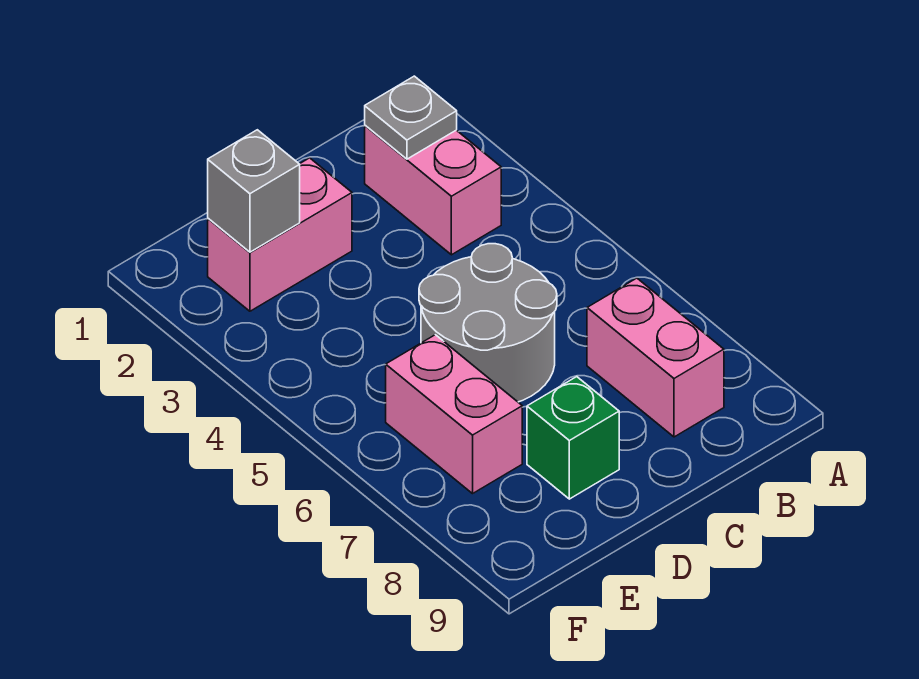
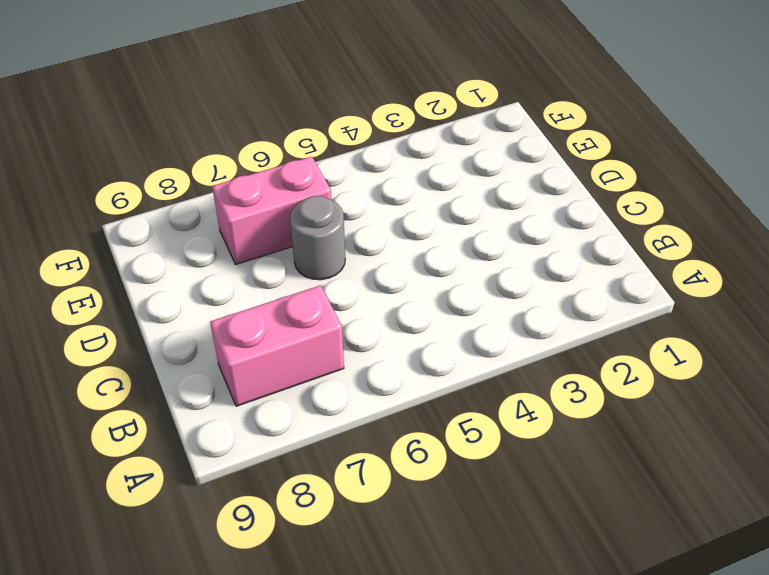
grey 1x1 round brick [290,196,345,280] -> grey 2x2 round brick [419,244,557,402]
none -> pink 1x2 brick [365,125,501,255]
none -> pink 1x2 brick [208,158,352,311]

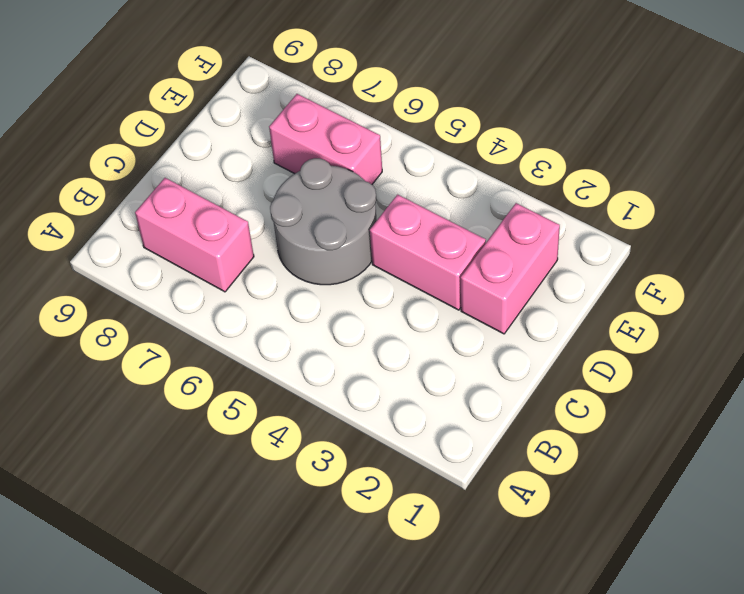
pink 1x2 brick [370,195,486,310] -> pink 1x2 brick moved to [365,125,501,255]
none -> green 1x1 brick [527,377,619,499]
none -> grey 1x1 plate [365,76,457,159]

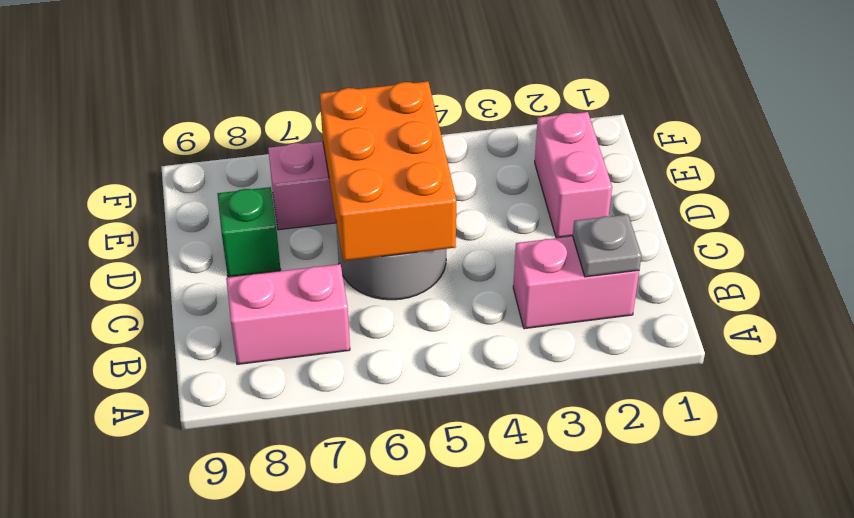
orange 2x3 brick [320,81,456,261] -> none
none -> grey 1x1 brick [208,130,300,252]

